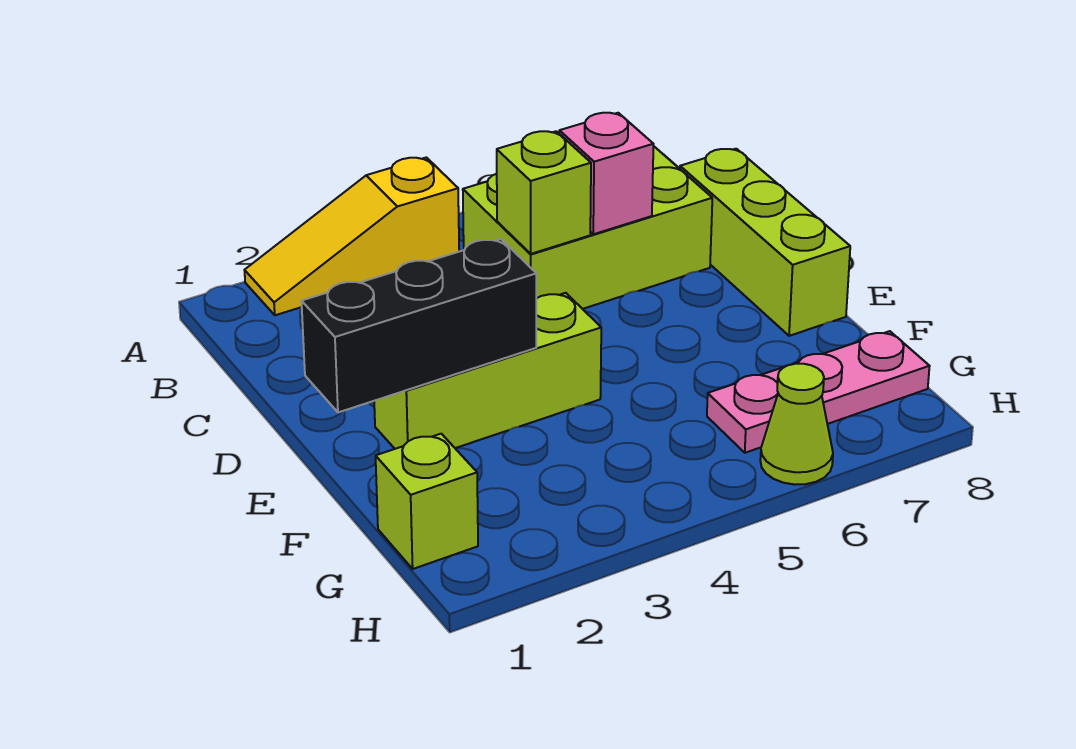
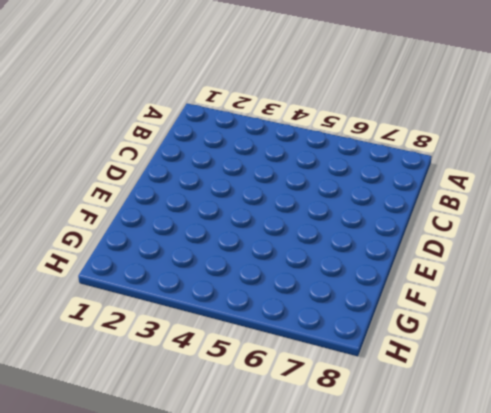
none -> yellow 1x3 slope [245,157,459,315]
none -> lime 2x3 brick [463,146,712,309]

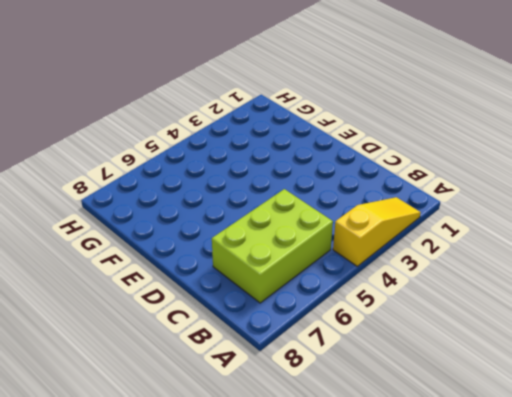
none -> lime 1x3 brick [680,149,850,336]
none -> lime 1x3 brick [374,293,601,449]

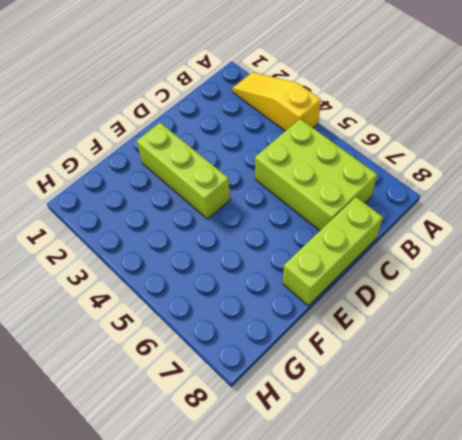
none -> lime 1x1 brick [376,434,478,569]
none -> pink 1x3 plate [707,331,930,453]

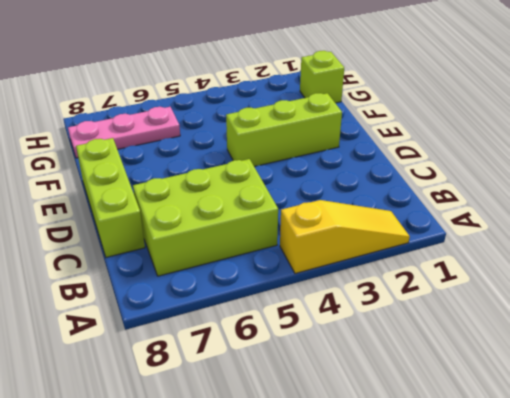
none -> lime 1x1 cone [760,364,833,485]
none -> lime 1x1 brick [497,131,591,254]

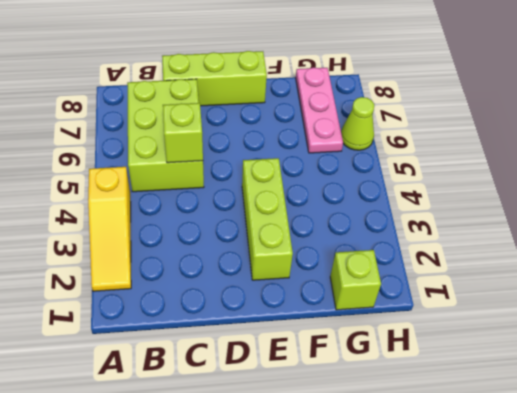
none -> pink 1x1 brick [559,113,653,234]
none -> black 1x3 brick [302,239,536,412]

